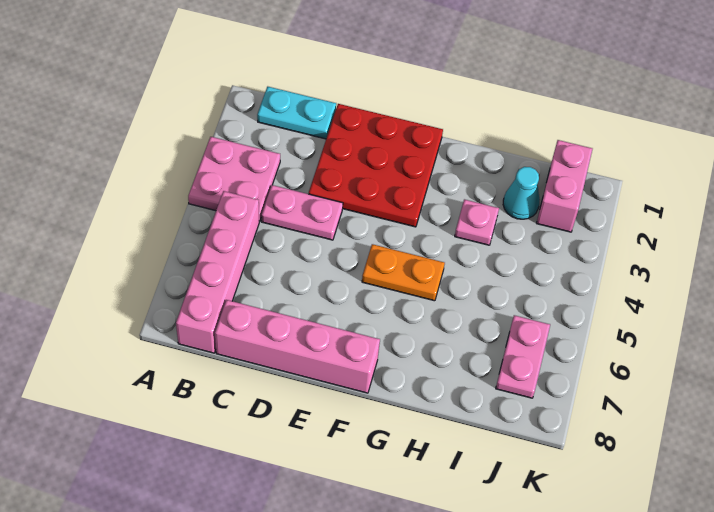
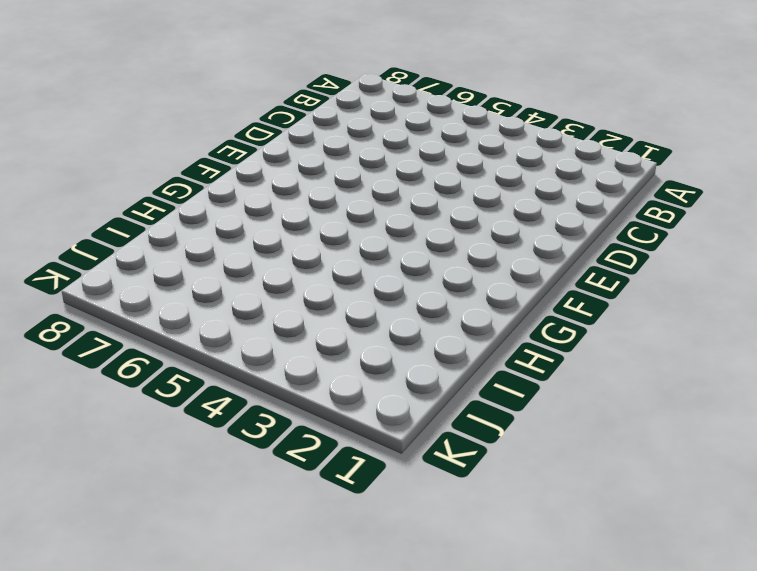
none -> pink 2x2 plate [188,137,280,221]
none -> cyan 1x2 plate [257,87,336,139]

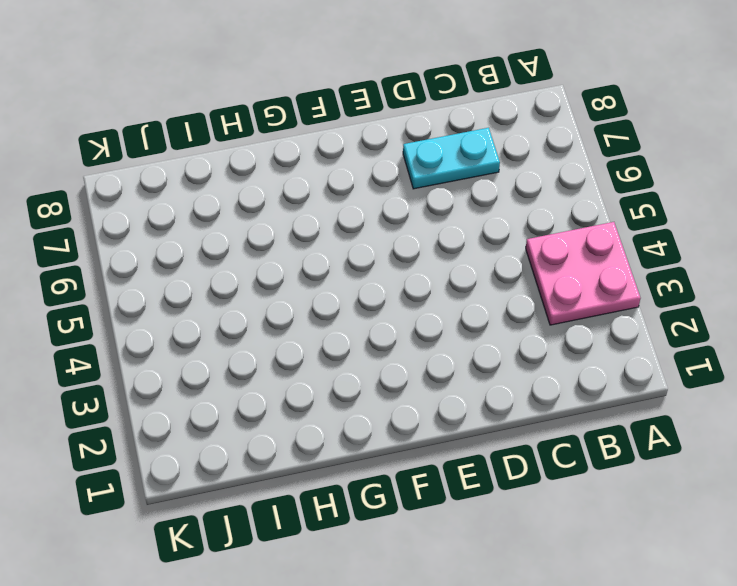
cyan 1x2 plate [403,128,500,189] -> cyan 1x2 plate moved to [257,87,336,139]
none -> pink 1x4 brick [176,191,259,353]
none -> pink 1x2 plate [261,185,343,240]

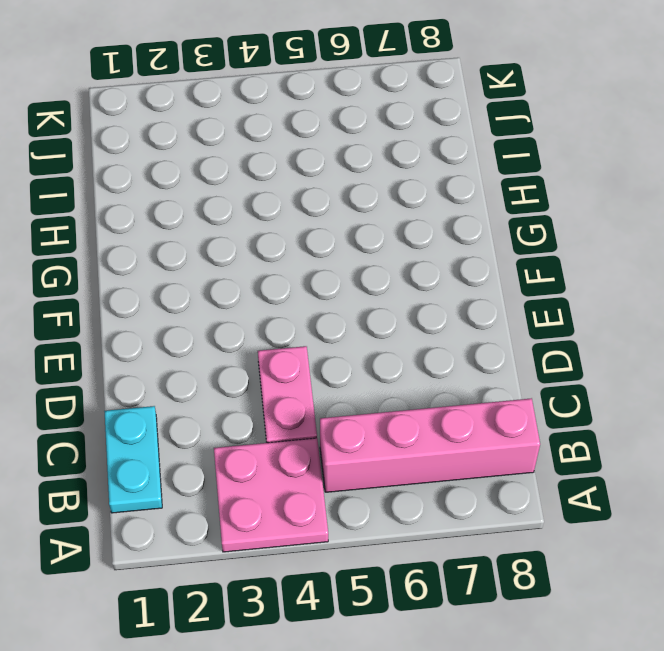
none -> pink 1x4 brick [215,300,380,393]
none -> red 3x3 plate [309,104,443,227]

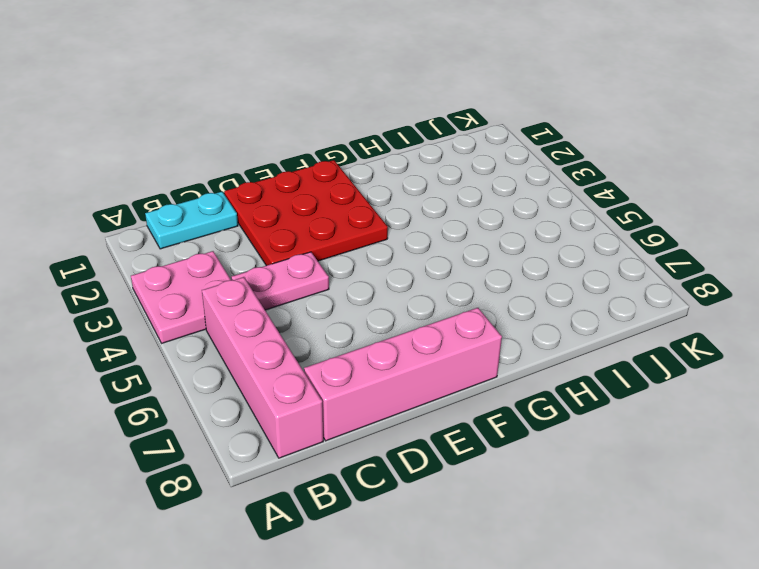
none -> orange 1x2 plate [362,244,445,301]
none -> pink 1x1 plate [455,199,499,245]

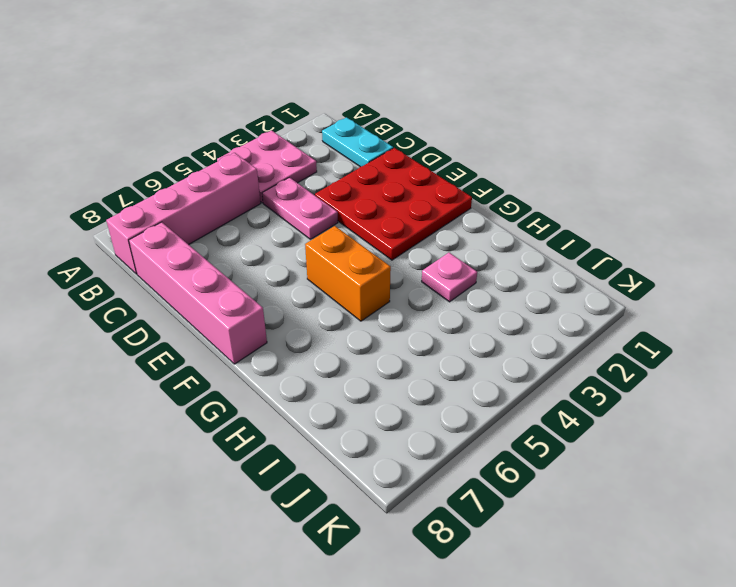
orange 1x2 brick [305,226,391,321] -> orange 1x2 plate [362,244,445,301]
none -> cyan 1x1 cone [503,167,540,219]
none -> pink 1x2 brick [537,140,592,232]

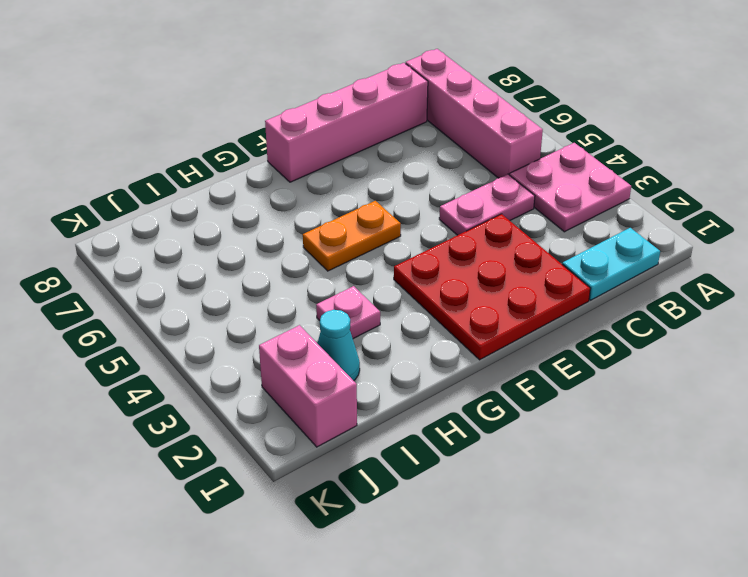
none -> pink 1x2 plate [496,315,550,398]

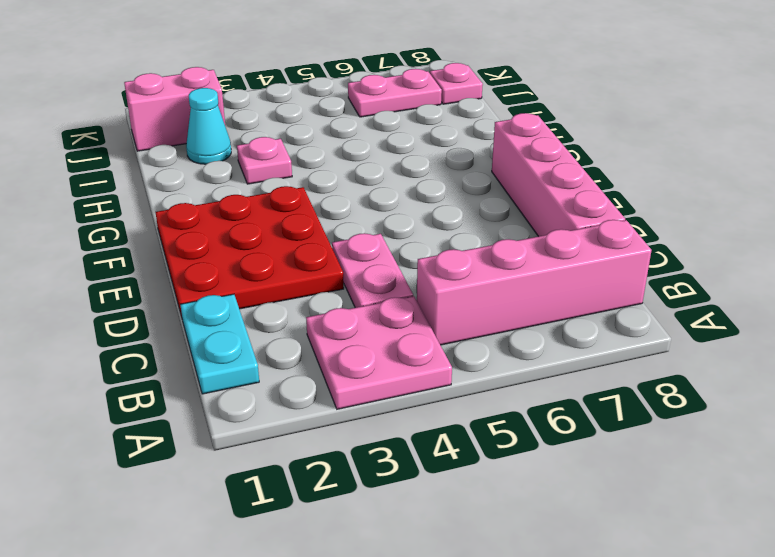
pink 1x1 plate [430,63,483,104] -> none
none -> orange 1x2 plate [362,244,445,301]

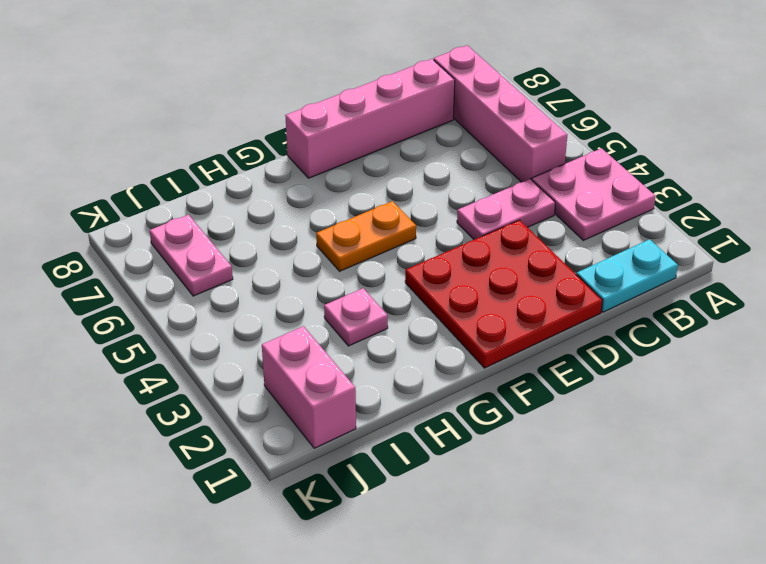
none -> cyan 1x1 cone [503,167,540,219]

